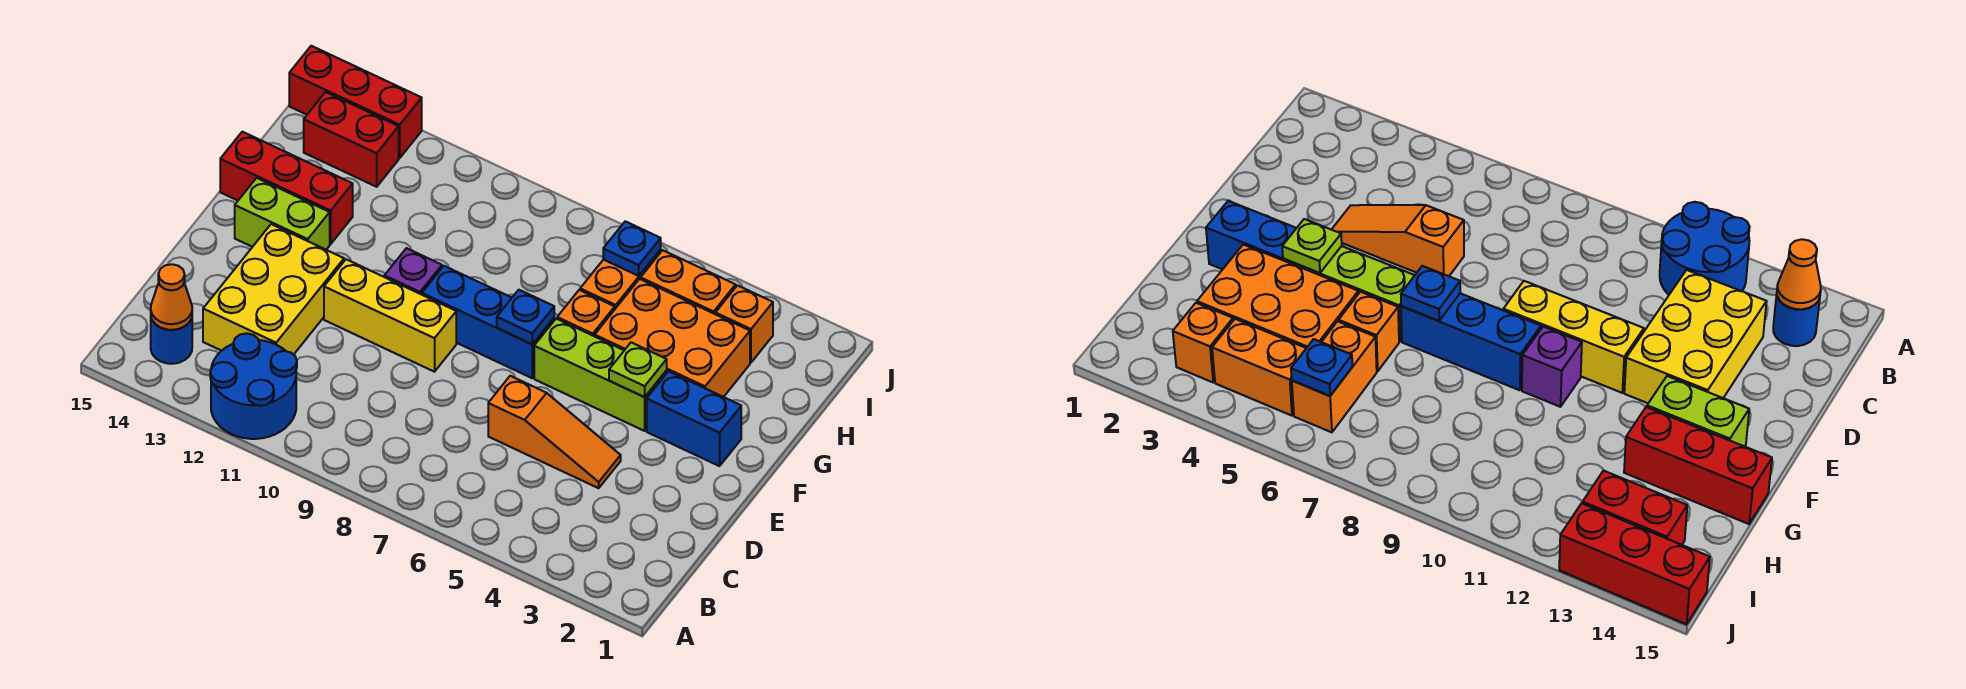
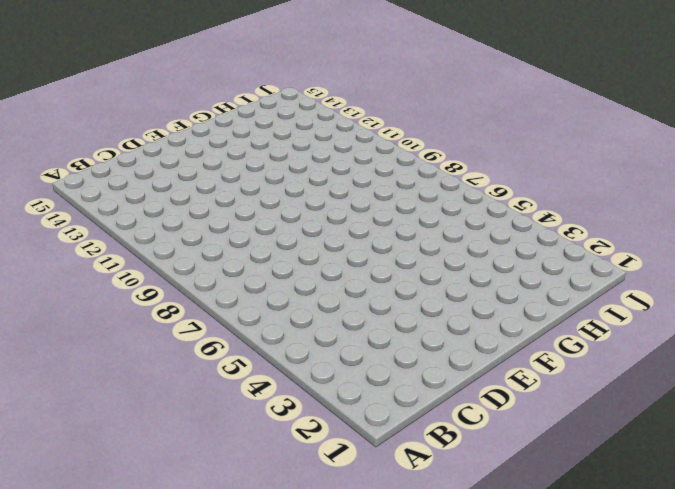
none -> blue 2x2 round brick [210,333,297,439]
none -> blue 1x1 round brick [151,318,192,364]
none -> yellow 2x3 brick [203,224,344,355]

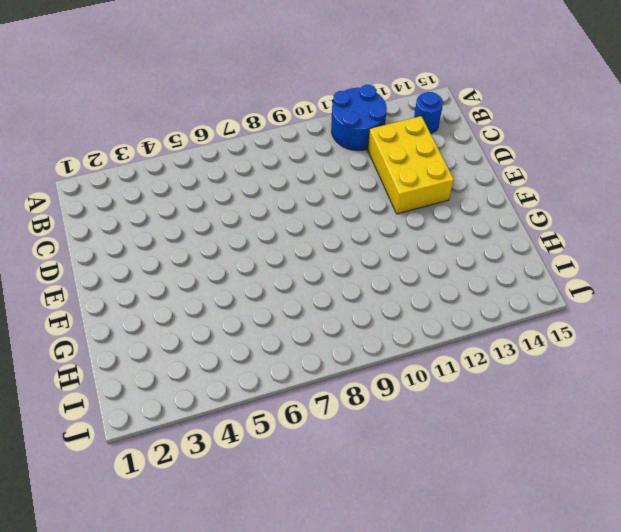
none -> orange 1x3 slope [488,376,621,488]
none -> yellow 1x3 brick [324,259,456,372]
none -> blue 1x2 brick [647,371,741,466]

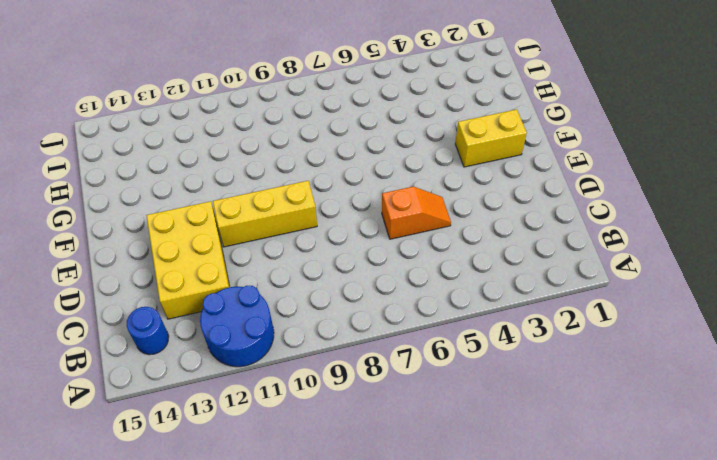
orange 1x2 slope [382,186,451,239] -> orange 1x3 slope [488,376,621,488]
yellow 1x2 brick [455,109,527,167] -> blue 1x2 brick [647,371,741,466]
none -> lime 1x3 brick [534,319,667,431]
none -> blue 1x3 brick [422,266,554,378]
none -> purple 1x1 brick [384,248,442,295]

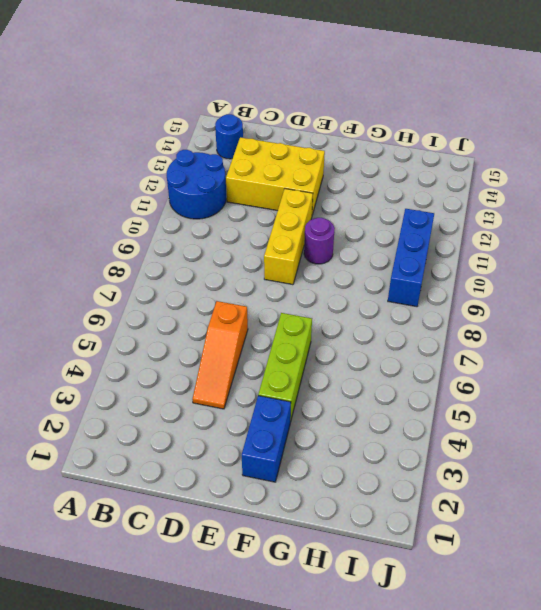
purple 1x1 round brick [304,218,335,264] -> purple 1x1 brick [384,248,442,295]
blue 1x3 brick [388,209,434,307] -> blue 1x3 brick moved to [422,266,554,378]
none -> lime 1x2 brick [235,178,330,250]
none -> orange 2x3 brick [595,279,750,397]
none -> orange 1x1 brick [557,290,615,336]

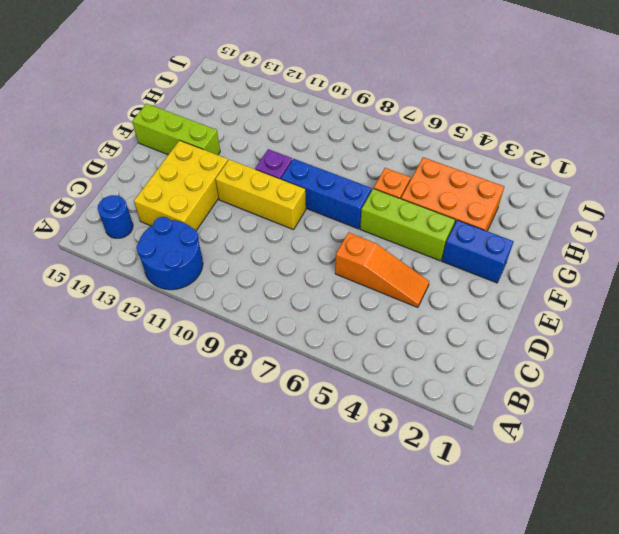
lime 1x3 brick [132,104,220,155] -> lime 1x2 brick [235,178,330,250]
none -> red 1x3 brick [220,132,353,244]
none -> orange 1x2 brick [580,250,661,309]
none -> orange 1x1 brick [715,285,773,363]

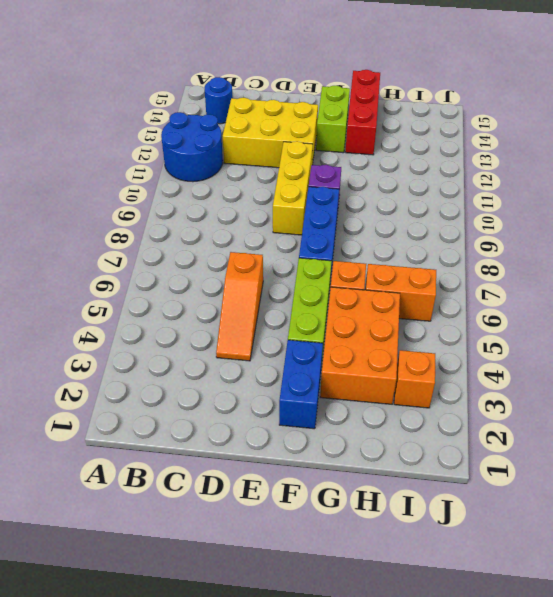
none -> orange 1x2 brick [641,250,736,314]
none -> red 1x2 brick [304,92,399,187]
none -> red 1x3 brick [289,46,422,158]

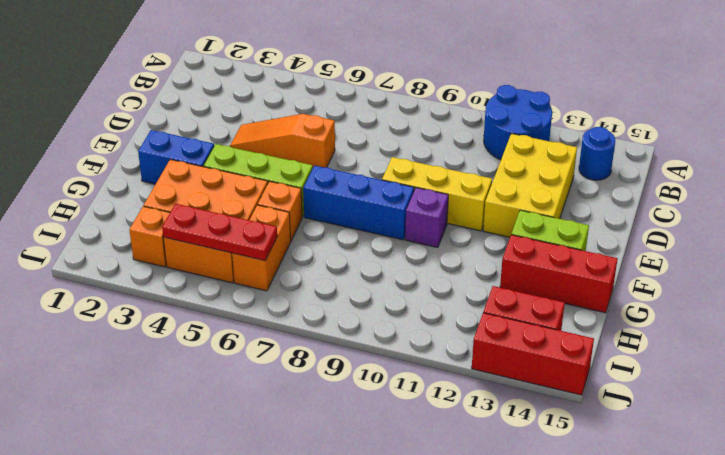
red 1x3 plate [162,204,277,261] -> blue 1x1 plate [603,221,661,276]
none -> orange 1x1 cone [151,264,192,330]
none -> lime 1x1 plate [609,342,667,397]
none -> blue 1x1 plate [497,290,554,344]

